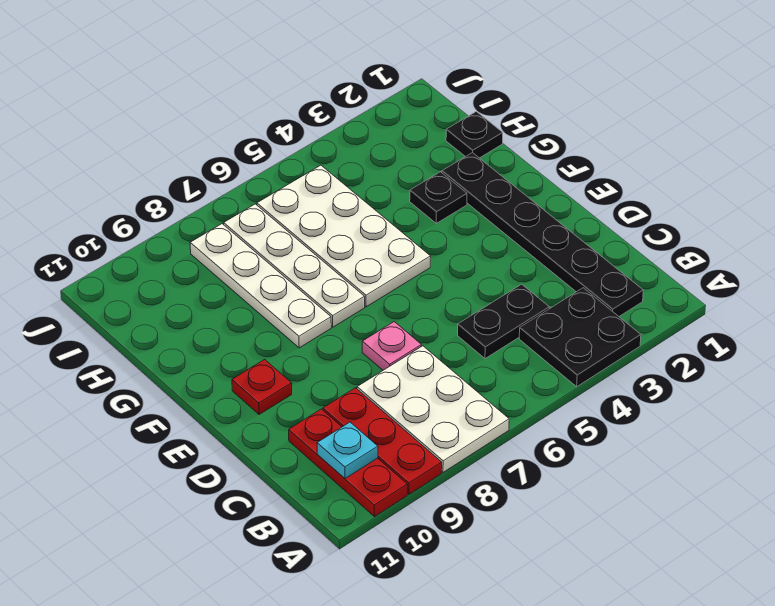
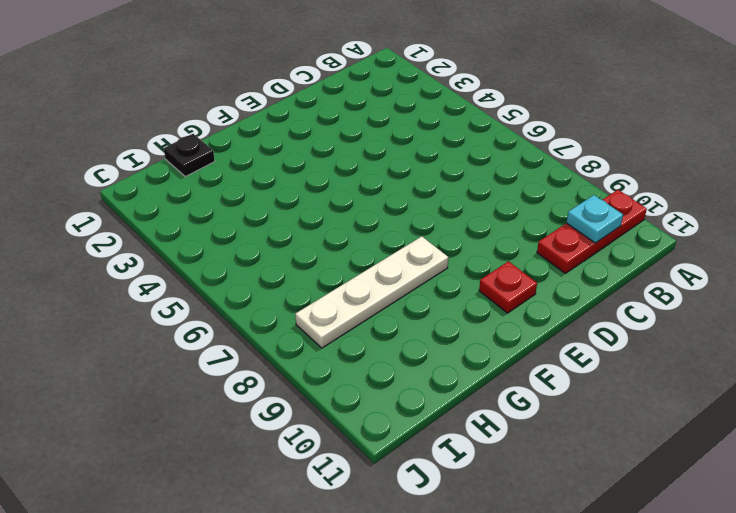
none -> black 2x2 plate [519,288,641,387]
none -> white 2x3 plate [357,346,509,472]
none -> red 1x3 plate [323,388,442,494]

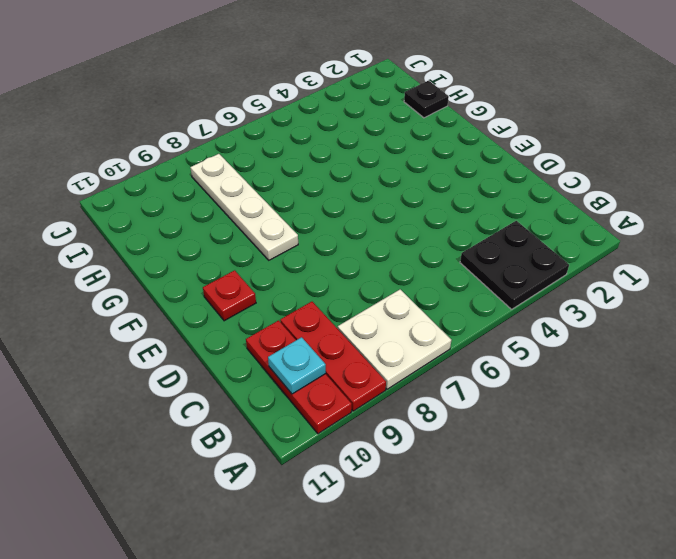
white 2x2 plate [338,289,451,389] -> white 2x3 plate [357,346,509,472]
none -> black 1x6 plate [442,153,643,316]
none -> black 1x2 plate [458,284,549,359]
none -> pink 1x1 plate [362,322,421,370]

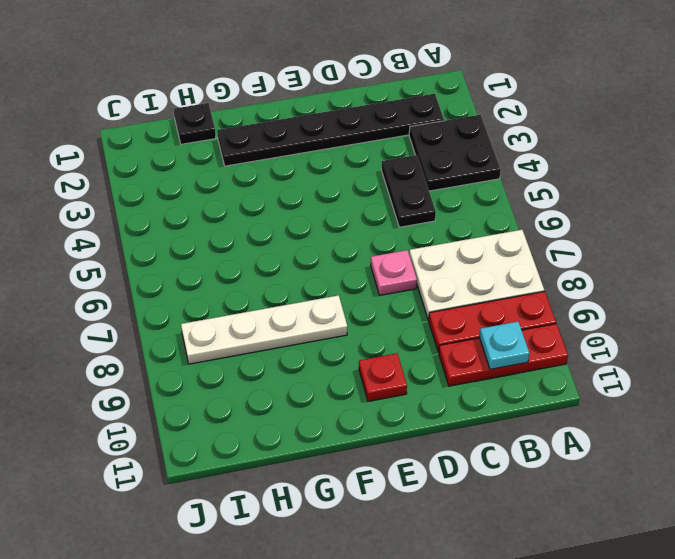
none -> white 2x4 plate [257,165,431,307]
none -> white 1x4 plate [224,204,365,327]
none -> black 1x1 plate [410,172,467,223]

